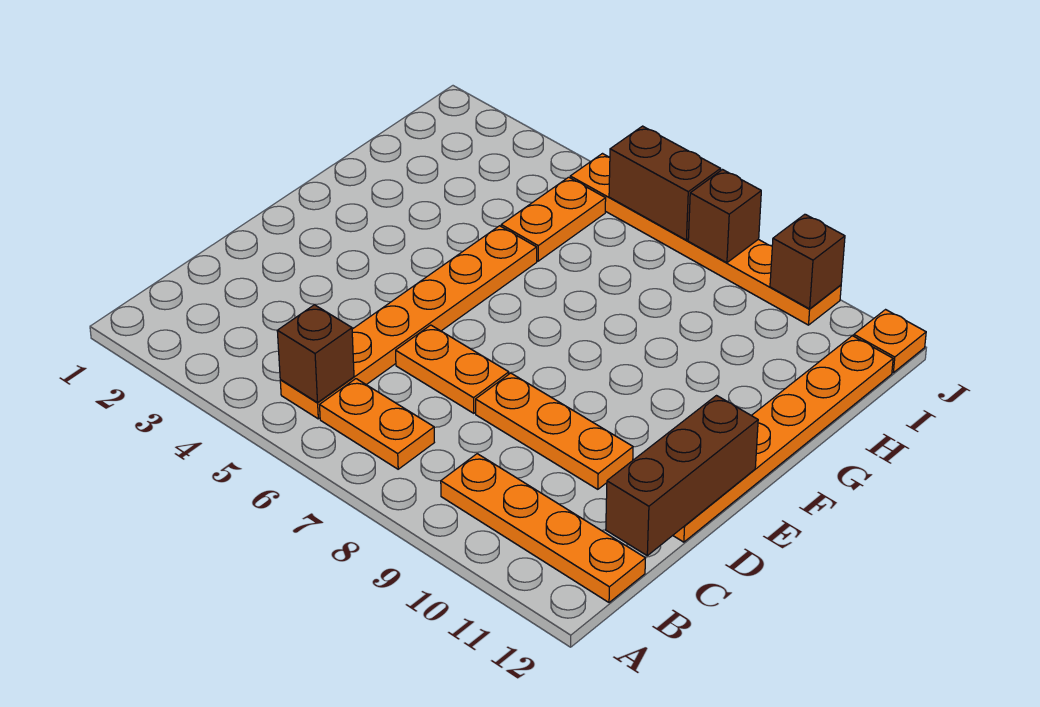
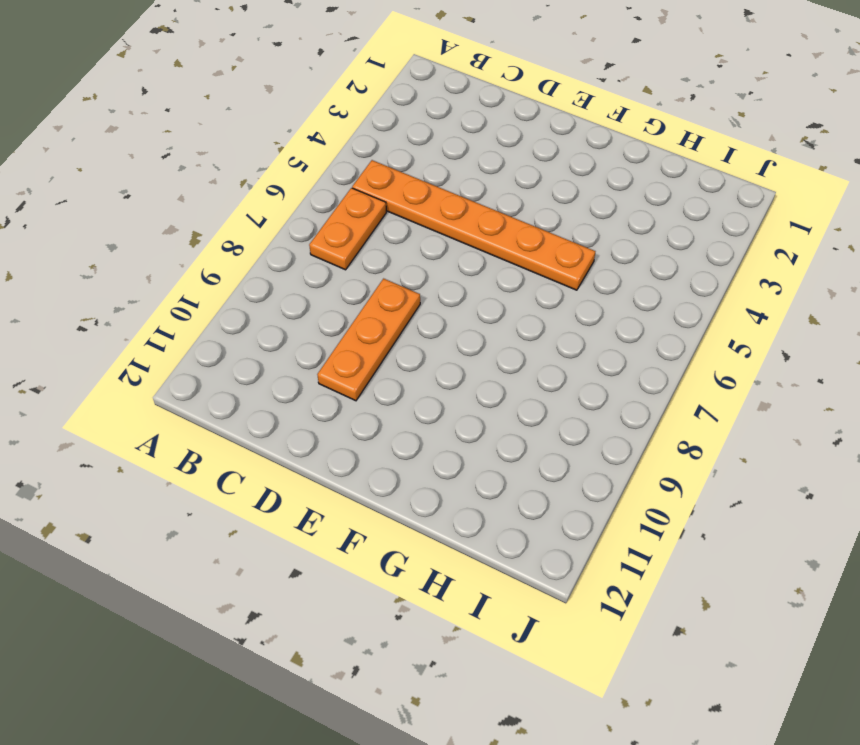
none -> orange 1x4 plate [441,454,645,602]
none -> orange 1x2 plate [396,325,509,413]
none -> orange 1x6 plate [673,336,893,542]

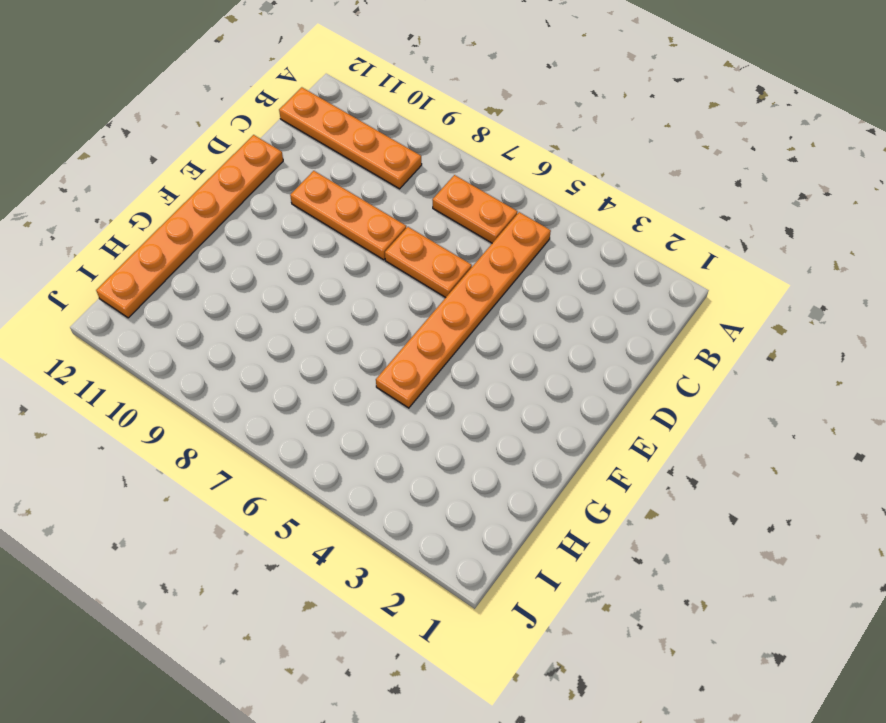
none -> orange 1x2 plate [501,177,606,261]
none -> orange 1x6 plate [570,154,841,325]
none -> orange 1x1 plate [854,310,926,373]

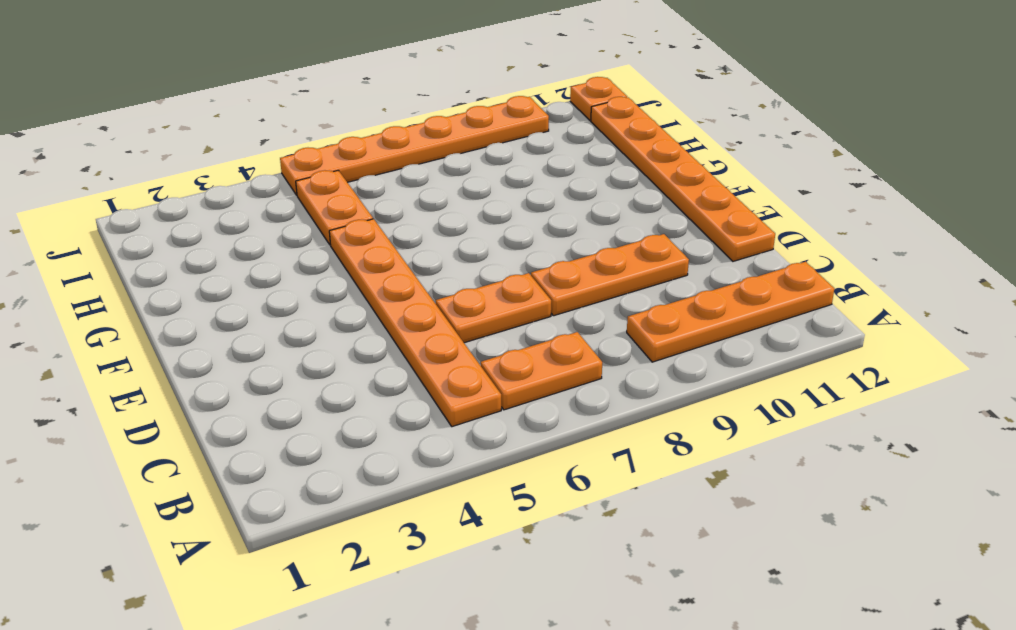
none -> brown 1x1 brick [277,305,354,403]
none -> brown 1x3 brick [606,396,758,556]
none -> brown 1x2 brick [609,126,721,240]

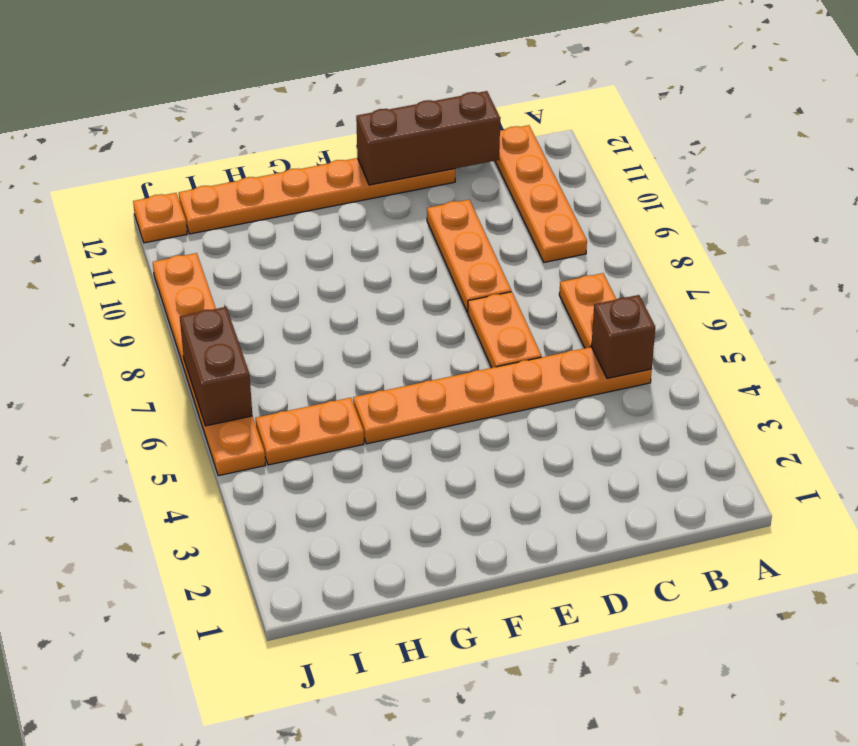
none -> brown 1x1 brick [688,170,761,263]
none -> brown 1x1 brick [770,214,845,309]

